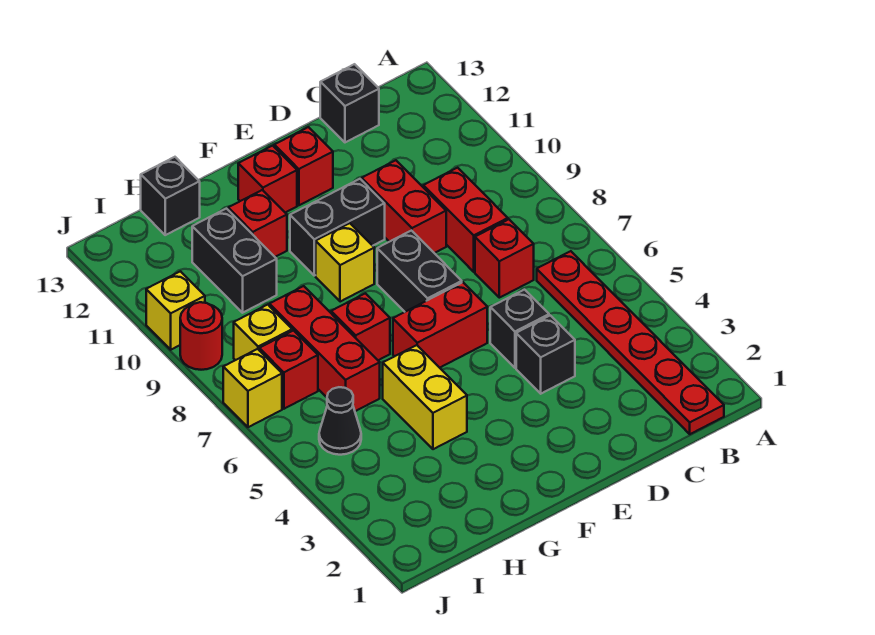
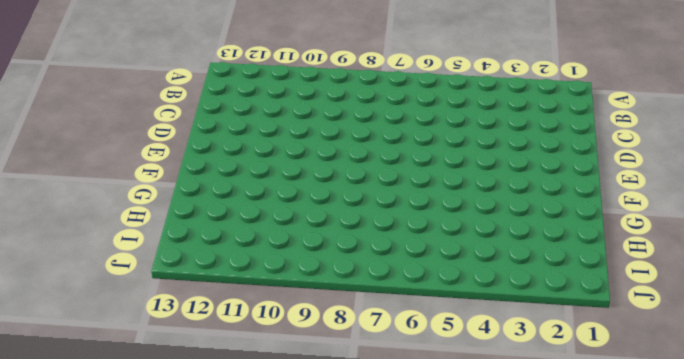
none -> red 1x6 plate [537,251,724,434]
none -> red 1x1 brick [475,219,534,298]
none -> red 1x2 brick [423,168,508,272]

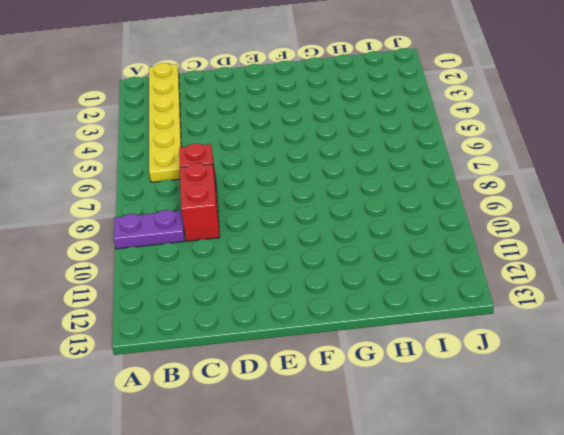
purple 1x2 plate [114,210,184,249] -> none
yellow 1x6 plate [149,63,181,182] -> red 1x6 plate [537,251,724,434]
none -> black 1x1 brick [320,64,379,142]
none -> black 1x1 brick [516,315,575,394]
none -> black 1x1 brick [490,290,549,368]

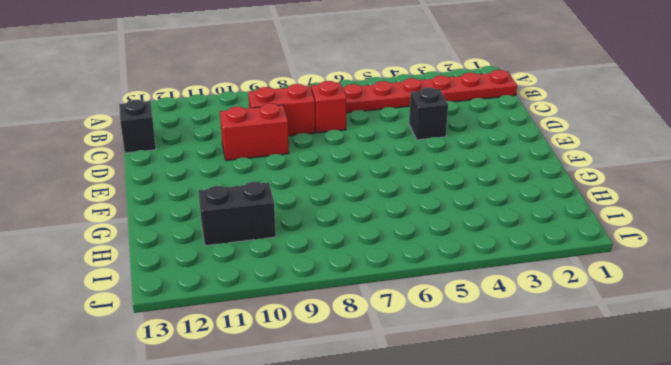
none -> black 1x1 brick [490,290,549,368]
none -> red 1x2 brick [393,282,487,368]
none -> black 1x2 brick [377,231,462,312]

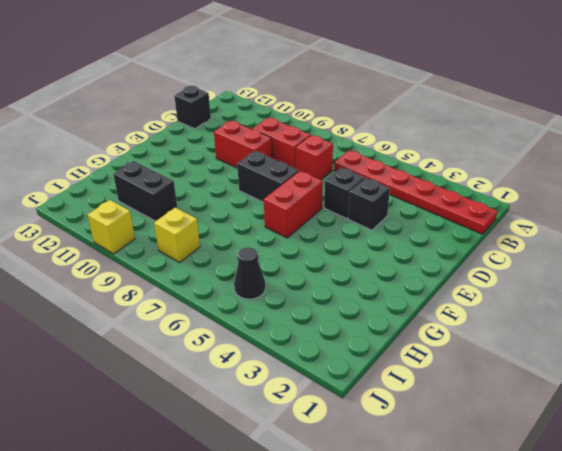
none -> black 1x2 brick [290,179,385,276]
none -> red 1x1 brick [274,127,333,205]
none -> yellow 1x1 brick [316,223,374,302]

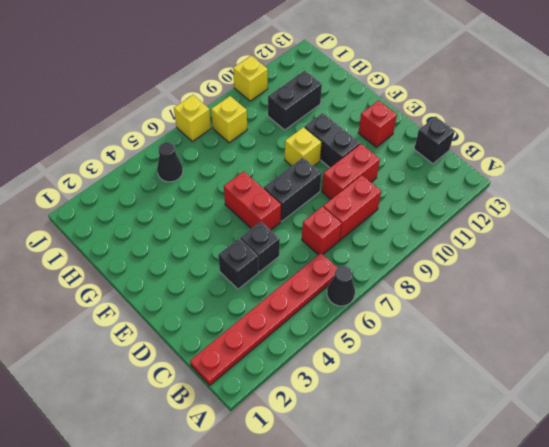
black 1x1 cone [327,266,355,306] -> none
none -> red 1x1 brick [238,146,297,213]
none -> yellow 1x2 brick [383,345,467,449]
none -> red 1x1 brick [331,293,390,360]

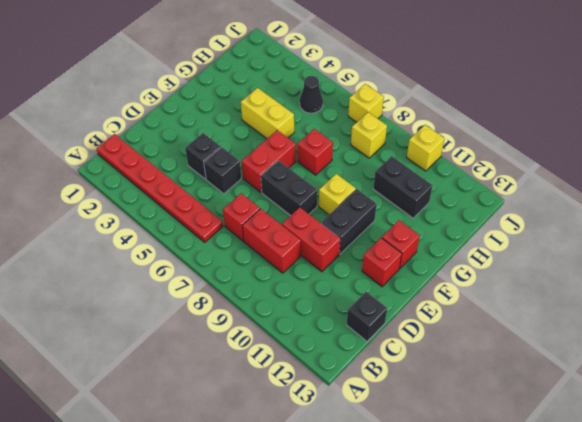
none -> red 1x1 brick [228,190,287,257]
none -> red 1x3 brick [270,286,380,411]
none -> black 1x1 brick [141,157,200,235]

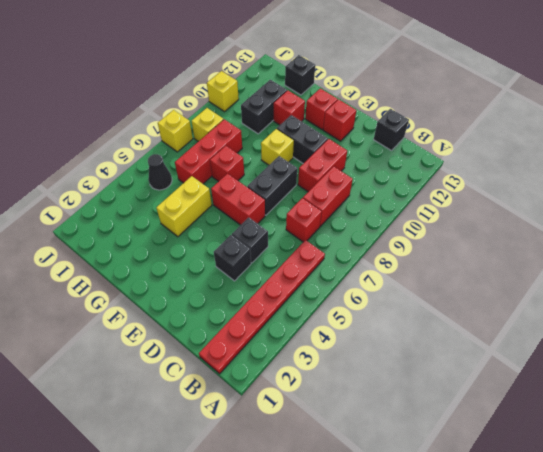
none -> red 1x1 brick [259,330,318,409]
none -> red 1x1 round brick [180,302,222,370]

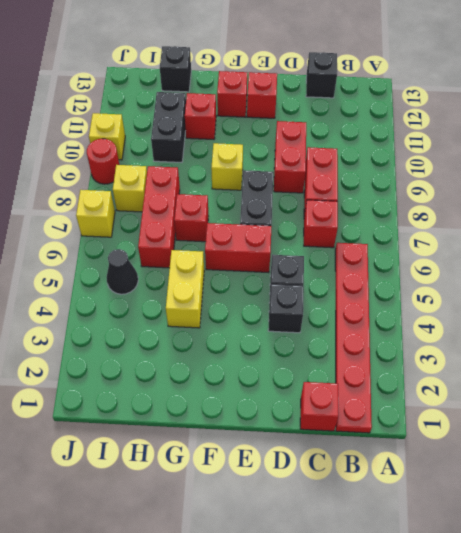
red 1x1 brick [300,382,338,431] -> red 1x1 brick moved to [259,330,318,409]
none -> black 1x2 brick [290,179,385,276]

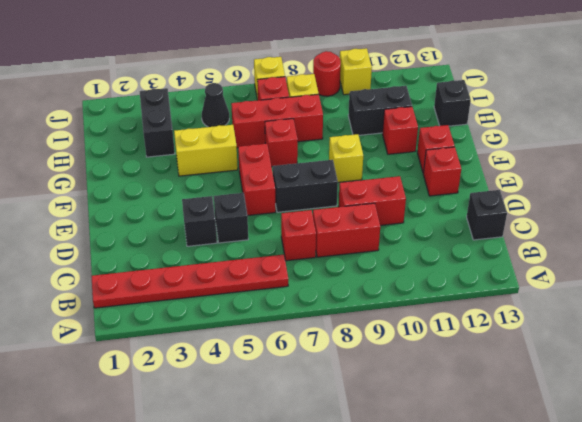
black 1x2 brick [140,88,175,157] -> black 1x2 brick moved to [290,179,385,276]

